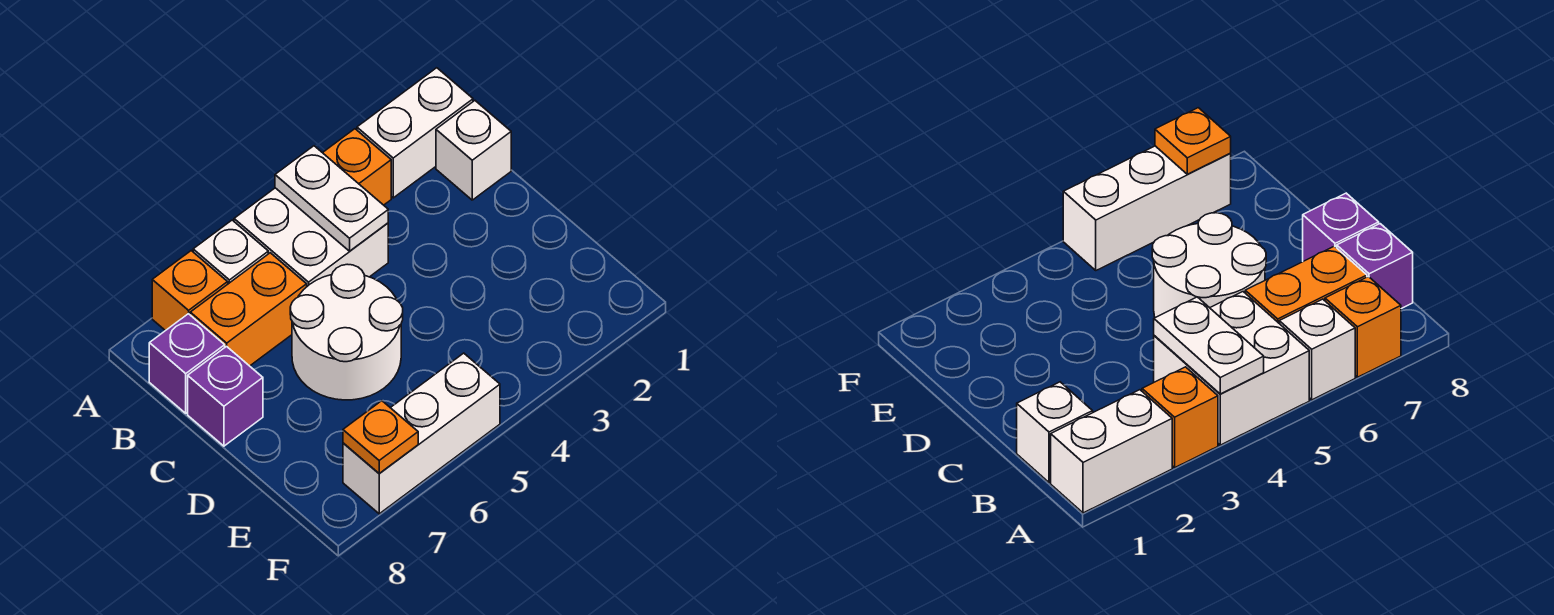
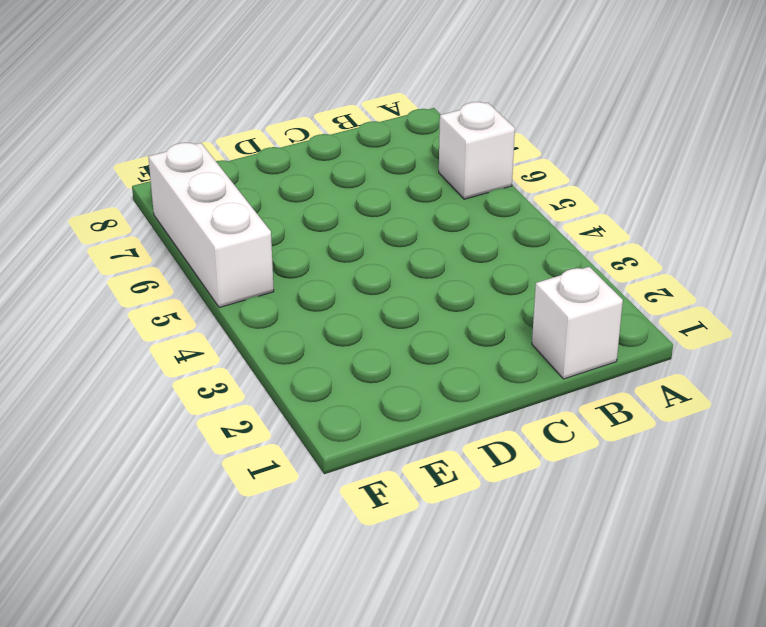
none -> white 1x2 brick [357,68,473,198]
none -> orange 1x1 brick [323,129,391,205]
none -> white 2x2 brick [234,188,388,286]

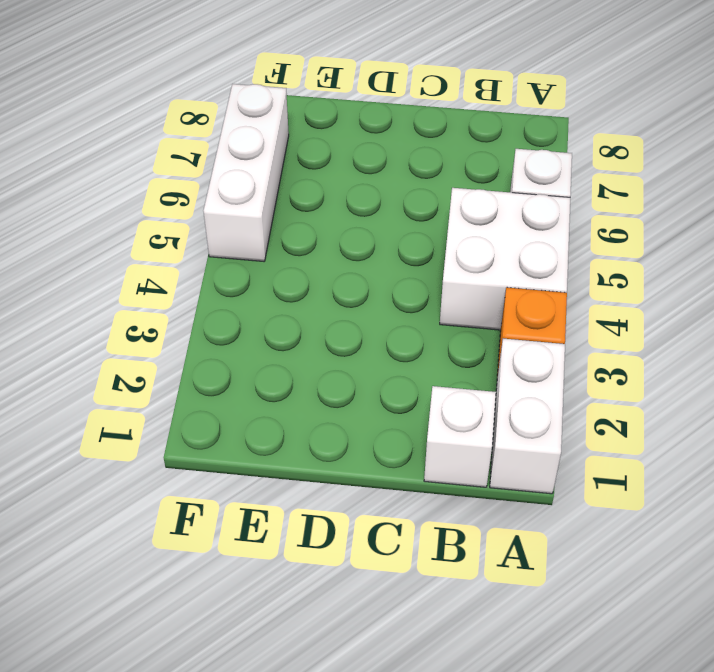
none -> orange 1x1 brick [152,251,228,331]
none -> orange 1x2 brick [190,253,307,366]
none -> purple 1x1 brick [149,314,225,413]

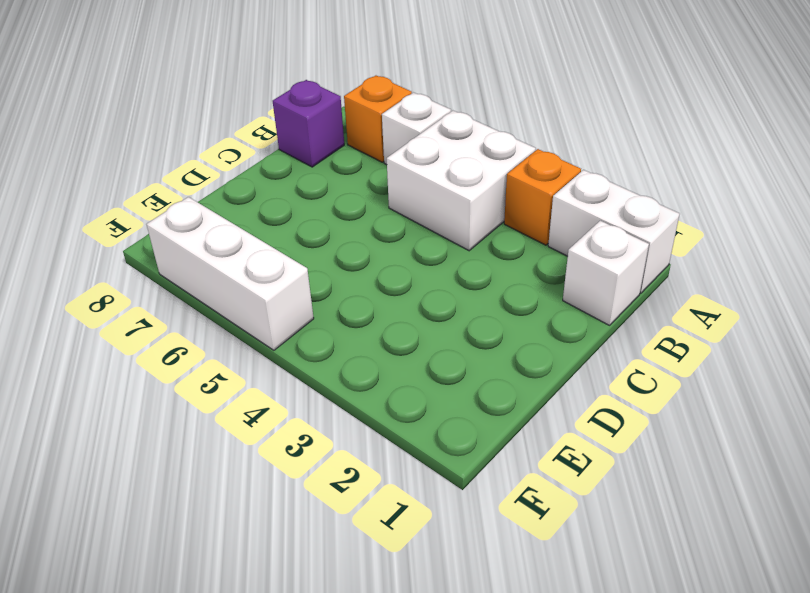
none -> orange 1x2 brick [190,253,307,366]
none -> white 2x2 round brick [290,264,403,400]
none -> purple 1x1 brick [188,346,263,446]

